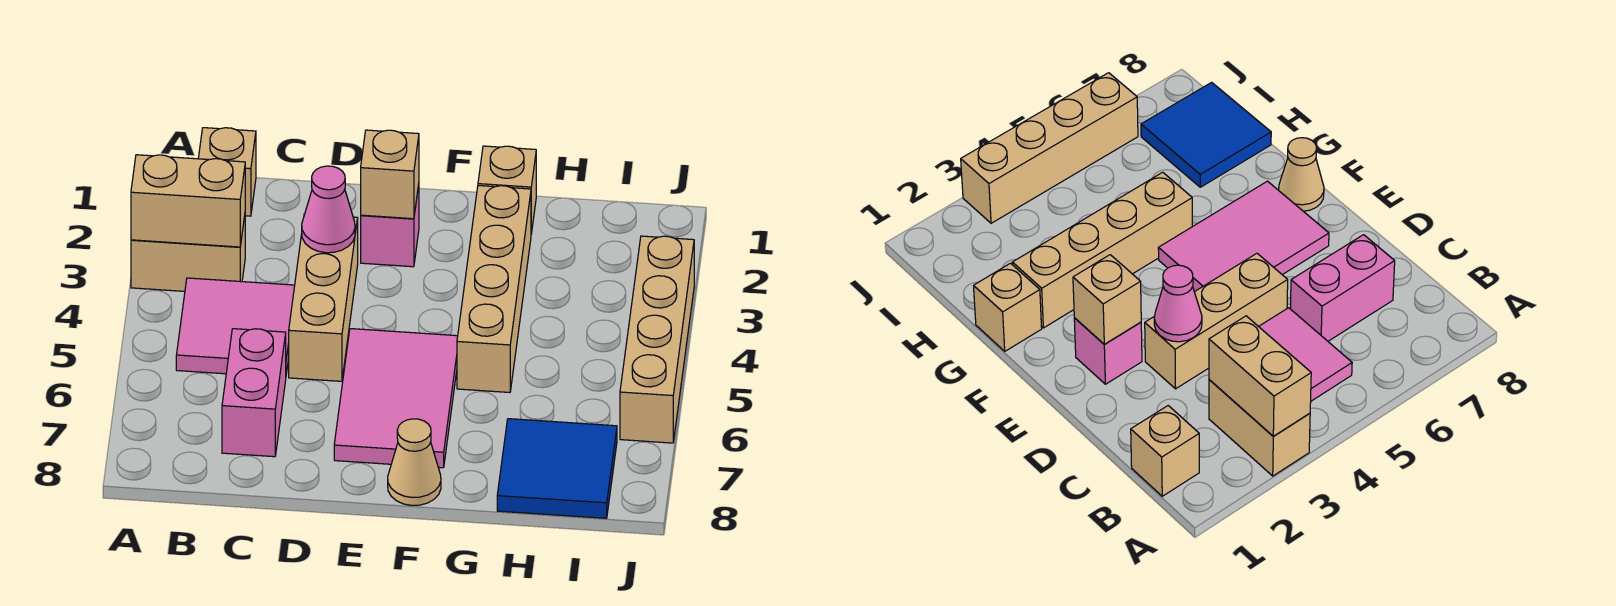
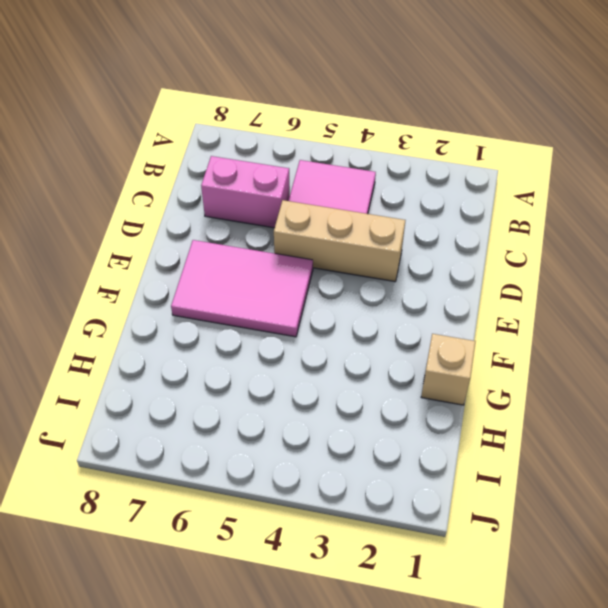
none -> tan 1x2 brick [131,216,245,291]
none -> tan 1x1 brick [198,128,256,216]
none -> pink 1x1 brick [361,185,419,267]

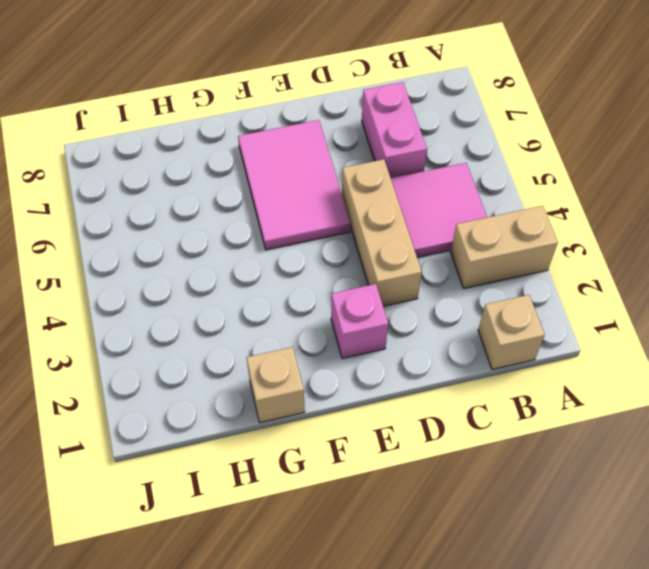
none -> tan 1x1 cone [388,419,441,505]
none -> tan 1x4 brick [457,186,531,393]
none -> blue 2x2 tile [497,419,617,518]

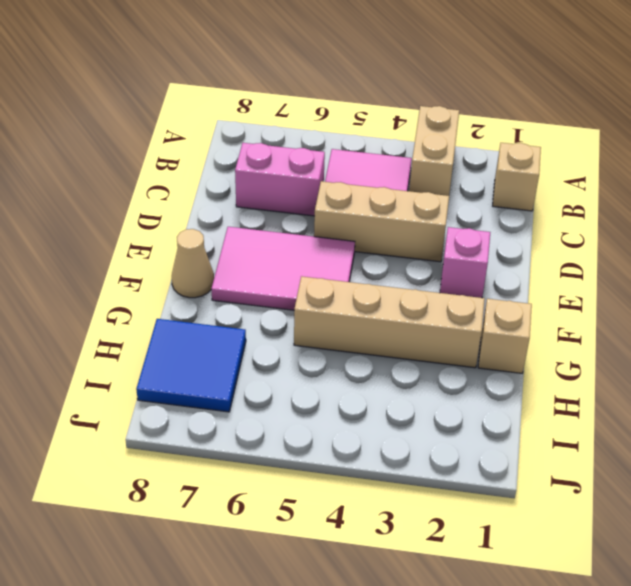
none -> tan 1x4 brick [620,236,694,443]
none -> tan 1x2 brick [131,155,245,247]
none -> pink 1x1 cone [302,166,355,253]

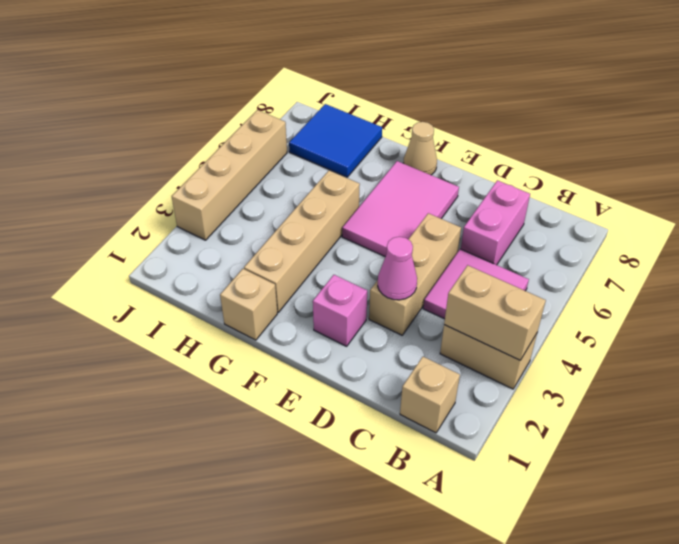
none -> tan 1x1 brick [361,130,419,219]

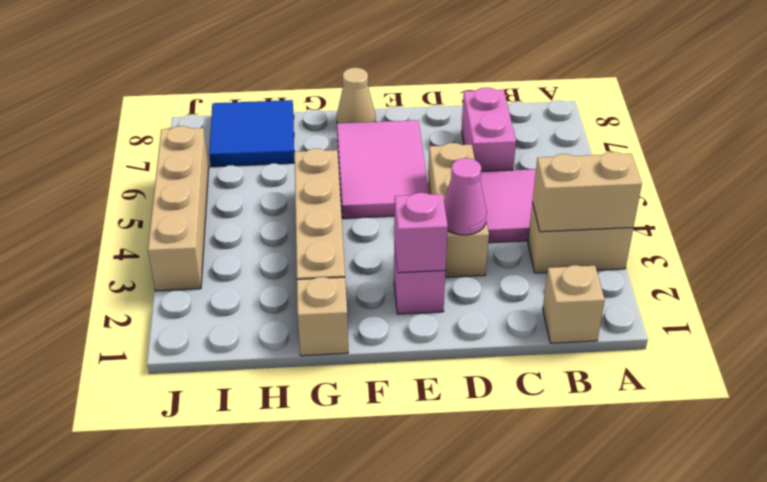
pink 1x1 brick [394,193,448,273] -> tan 1x1 brick [361,130,419,219]

